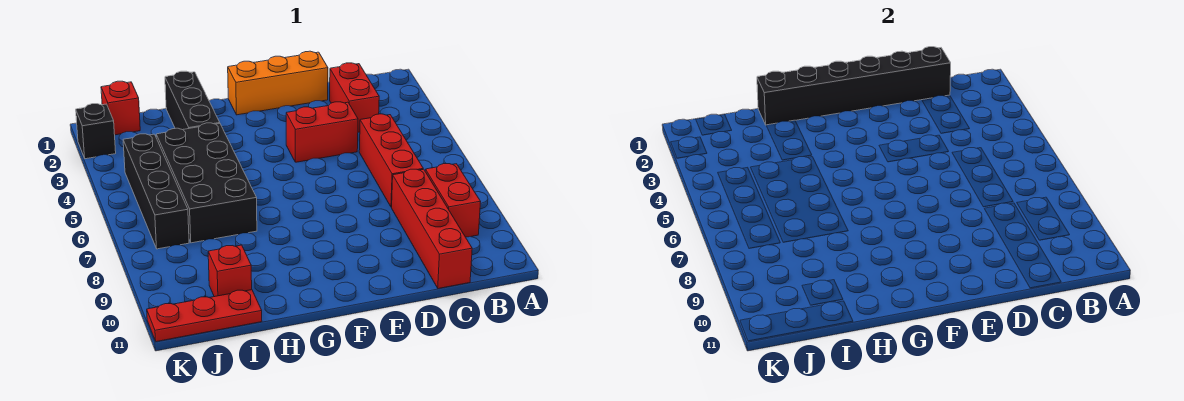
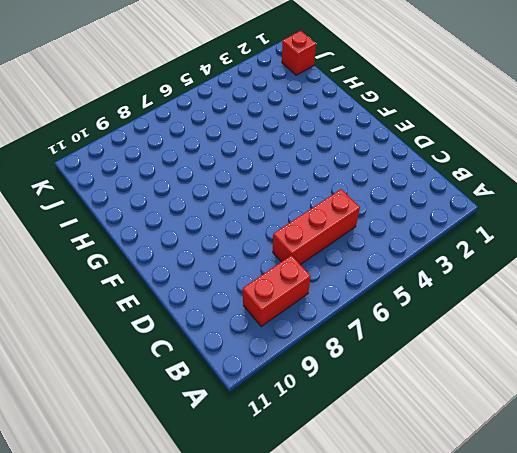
none -> red 1x2 brick [330,63,379,132]
none -> red 1x4 brick [392,169,472,289]
none -> orange 1x3 brick [228,51,328,115]

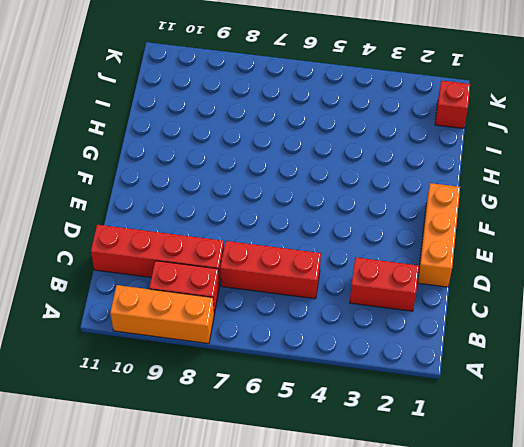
orange 1x3 brick [110,285,214,344] -> none
none -> red 1x2 brick [286,102,358,162]
none -> black 1x3 brick [165,71,220,130]
none -> black 2x4 brick [156,123,257,243]

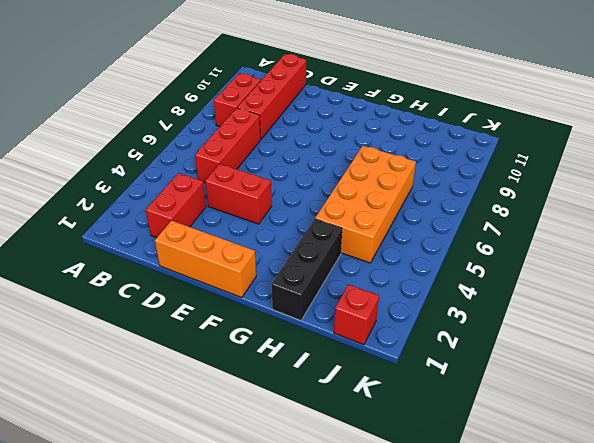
orange 2x4 brick [315,146,416,263] -> black 2x4 brick [156,123,257,243]
none -> red 1x1 brick [208,245,252,297]
none -> red 1x3 plate [147,290,262,342]
none -> black 1x4 brick [123,134,189,249]

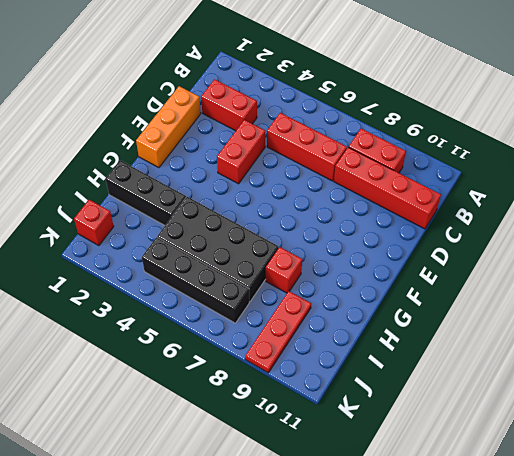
red 1x1 brick [266,247,302,293] -> red 1x1 brick moved to [208,245,252,297]
red 1x3 plate [245,291,311,373] -> red 1x3 plate moved to [147,290,262,342]
none -> black 1x1 brick [76,104,116,159]
none -> black 1x6 brick [757,47,951,125]

